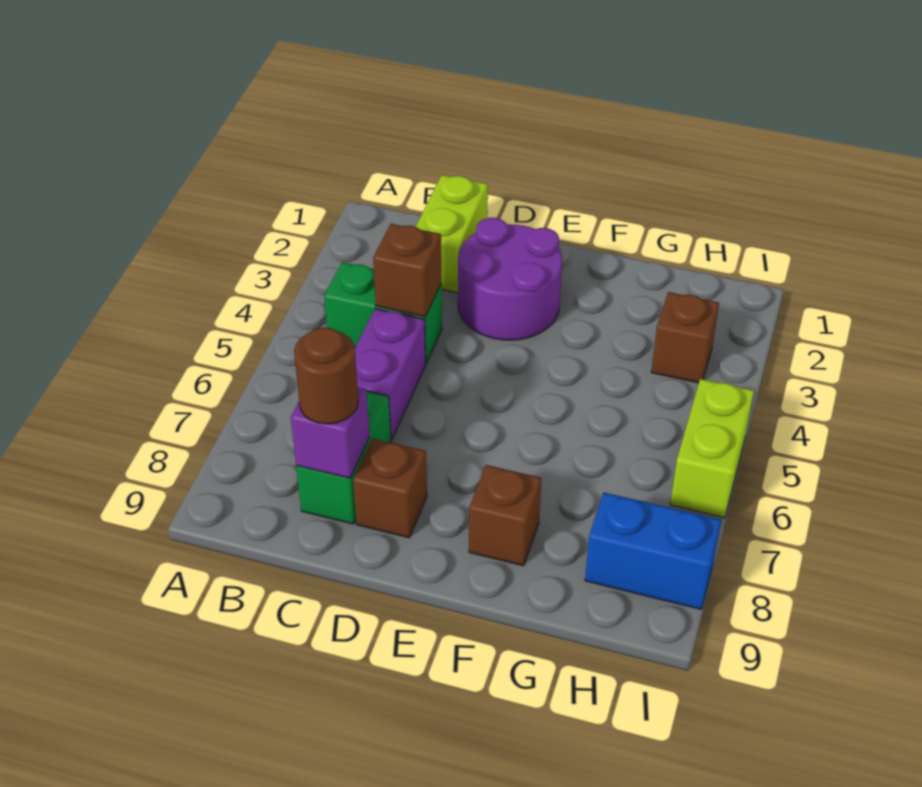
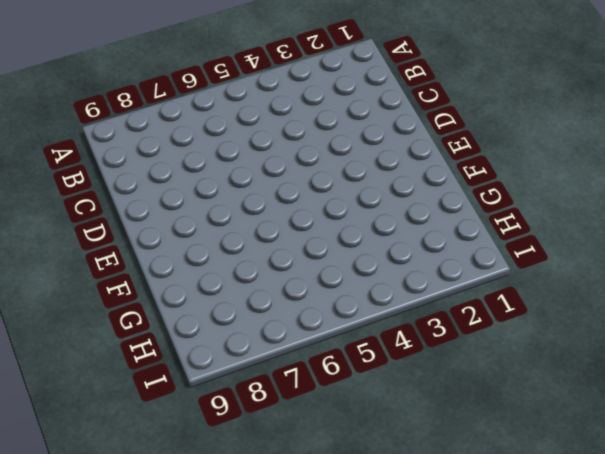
none -> green 1x2 brick [324,262,442,363]
none -> lime 1x2 brick [416,175,488,293]
none -> purple 1x2 brick [355,309,426,440]

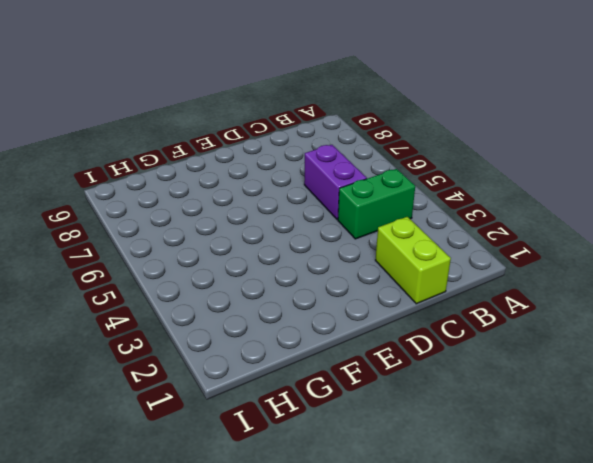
none -> green 1x2 brick [296,392,391,524]
none -> purple 2x2 round brick [458,218,562,340]
none -> brown 1x1 brick [353,438,427,538]

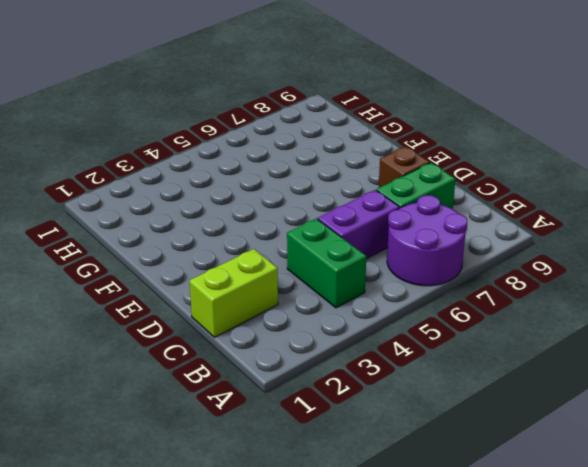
purple 2x2 round brick [387,195,467,286] -> purple 2x2 round brick moved to [458,218,562,340]
none -> brown 1x1 brick [469,465,541,566]
none -> brown 1x1 brick [651,292,719,383]
none -> blue 1x2 brick [585,492,721,609]

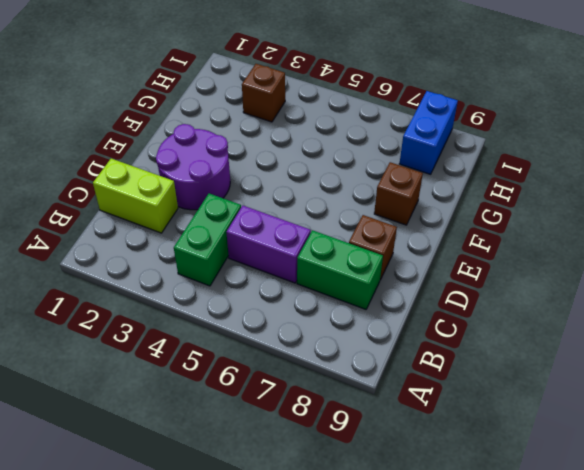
none -> lime 1x2 brick [670,379,754,518]
none -> brown 1x1 brick [373,224,441,317]
none -> purple 1x1 brick [291,387,369,478]

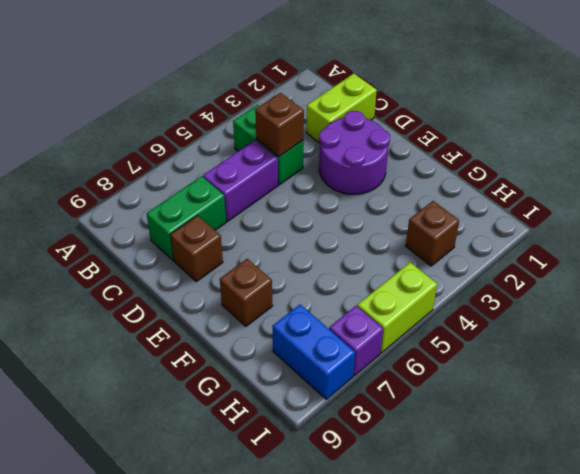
purple 1x1 brick [329,306,383,376] -> purple 1x1 brick moved to [291,387,369,478]
none -> brown 1x1 round brick [294,328,358,424]

